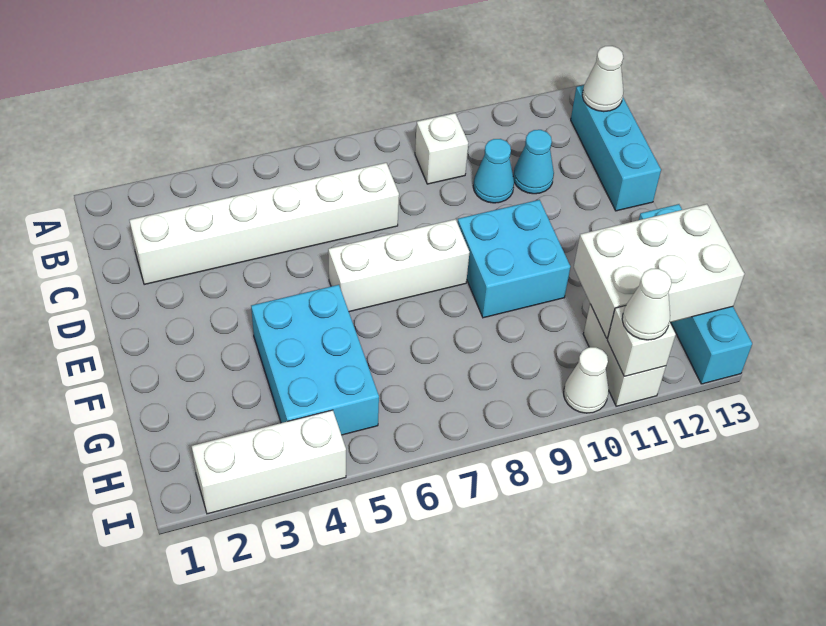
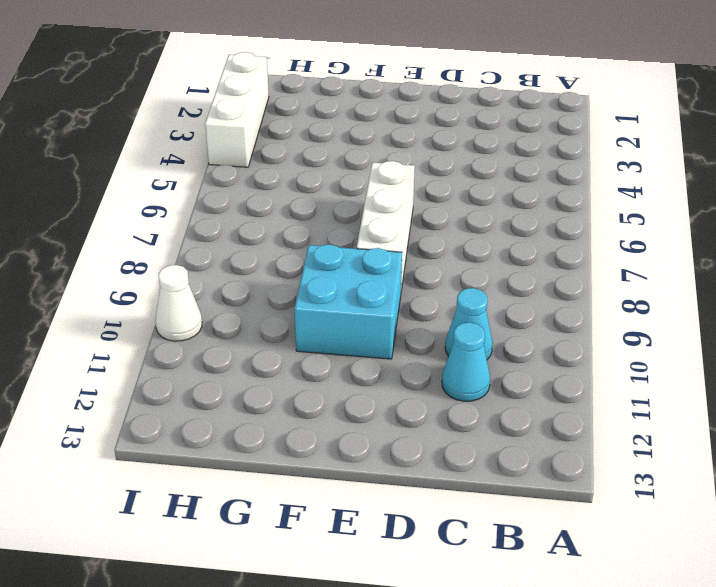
none -> white 1x1 brick [415,113,468,184]
none -> cyan 1x3 brick [571,85,661,211]
none -> white 1x6 brick [129,163,399,285]

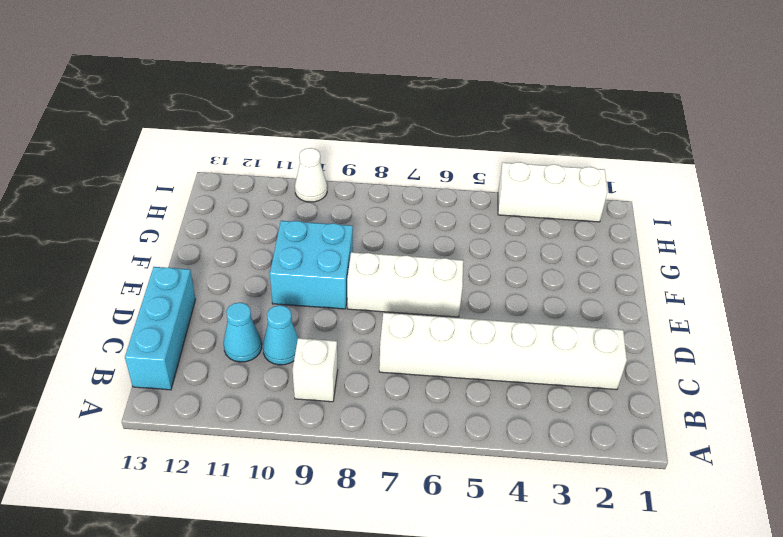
none -> cyan 2x3 brick [251,285,379,435]
none -> cyan 1x4 brick [639,204,752,384]
none -> white 1x2 brick [583,304,666,406]

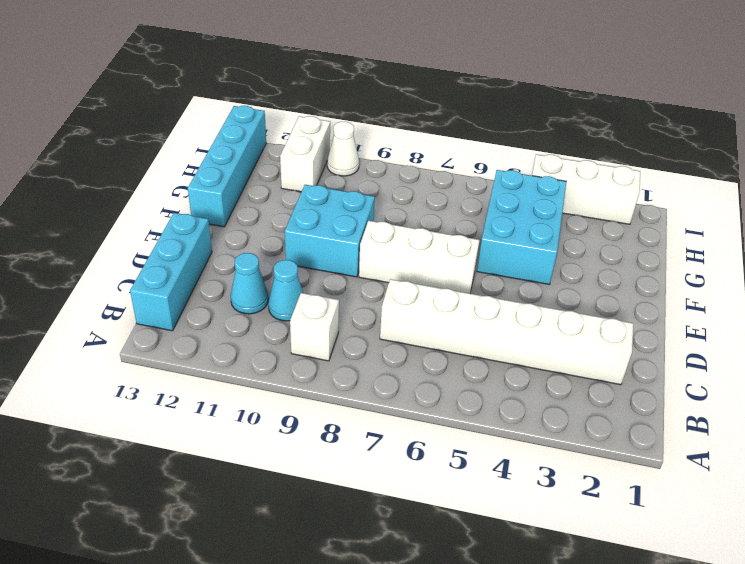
none -> white 1x1 cone [582,46,623,112]
none -> white 2x3 brick [574,204,744,338]
none -> white 1x1 brick [607,306,676,376]

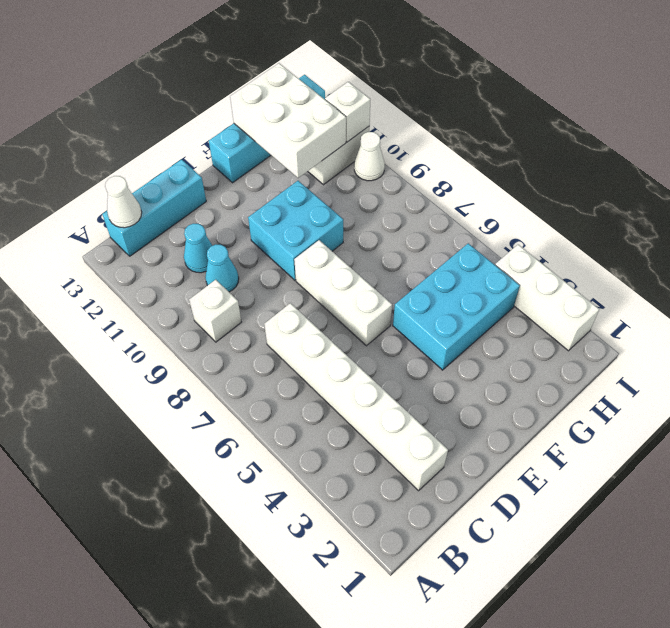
none -> white 1x1 cone [622,269,671,340]

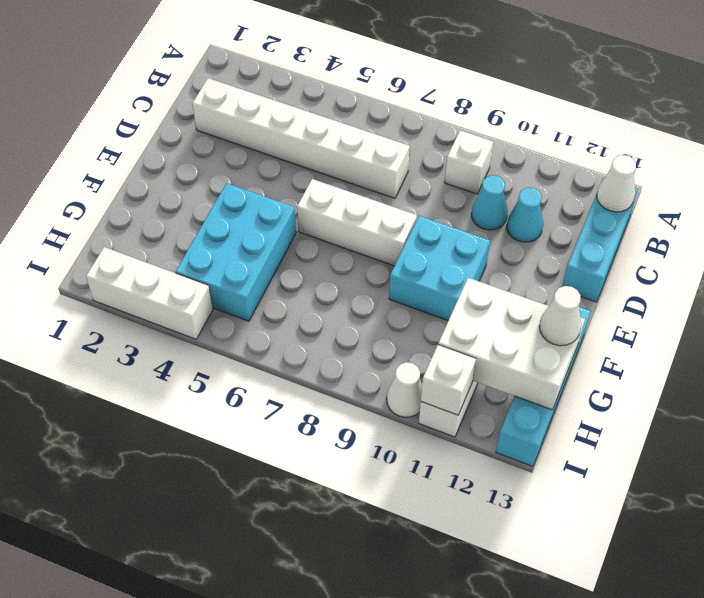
white 1x1 cone [539,286,581,346] -> white 1x1 cone moved to [622,269,671,340]

